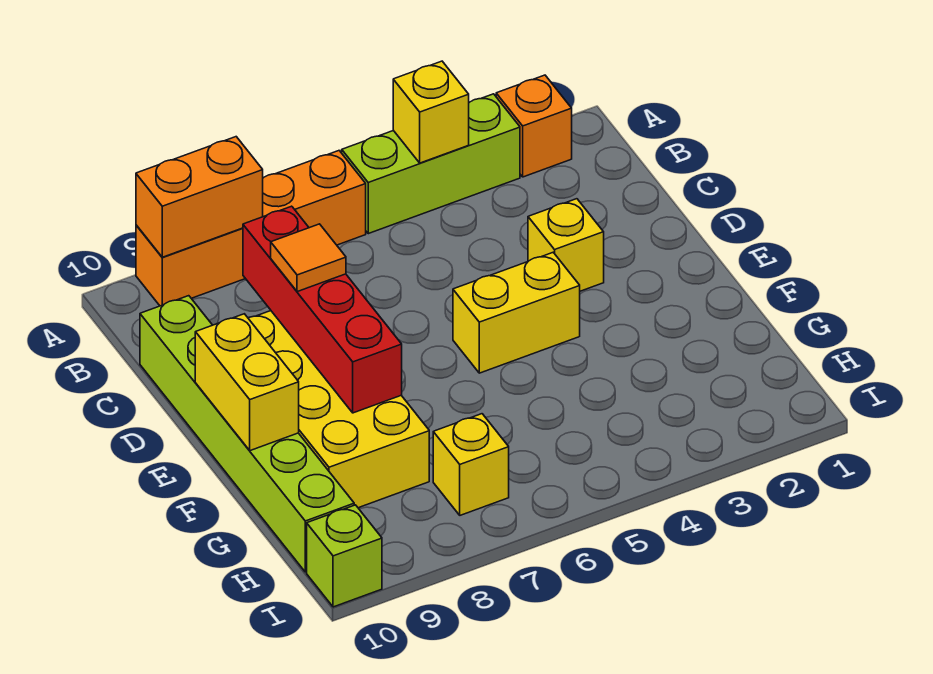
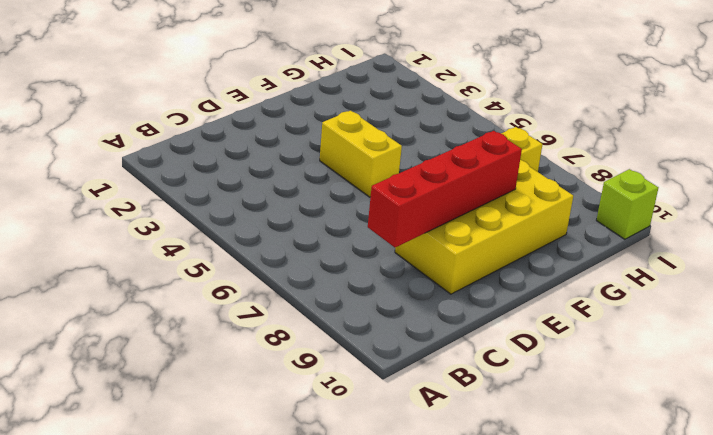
none -> orange 1x1 brick [496,75,572,177]
none -> lime 1x3 brick [342,94,520,234]
none -> orange 1x4 brick [136,151,366,306]

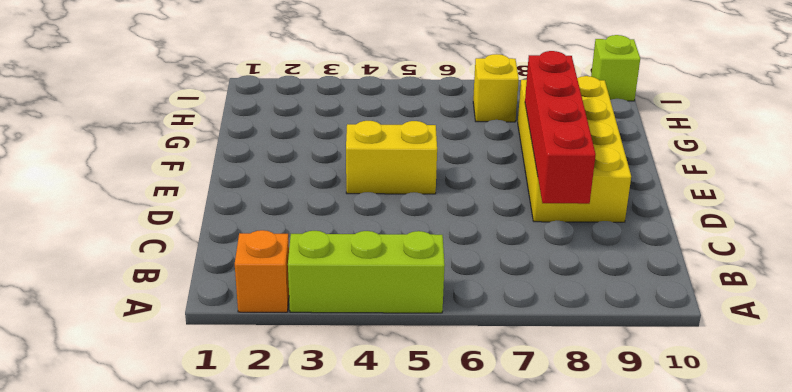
none -> orange 1x4 brick [136,151,366,306]
none -> lime 1x6 brick [140,296,354,572]
none -> yellow 1x1 brick [528,199,604,291]

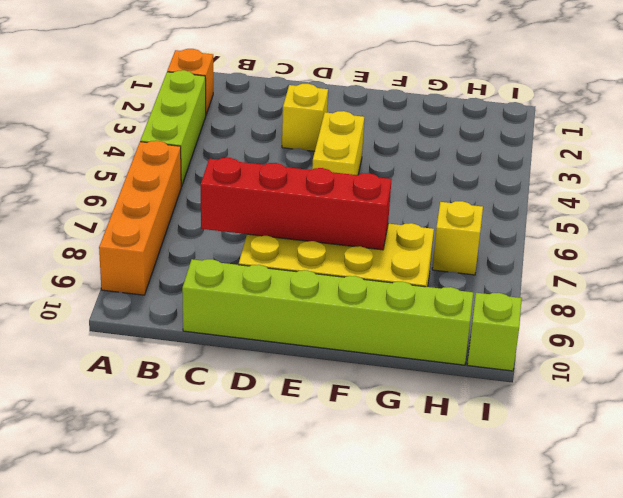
none -> yellow 1x1 brick [393,61,469,163]
none -> orange 1x2 brick [136,137,263,257]
none -> yellow 1x2 brick [195,314,299,451]

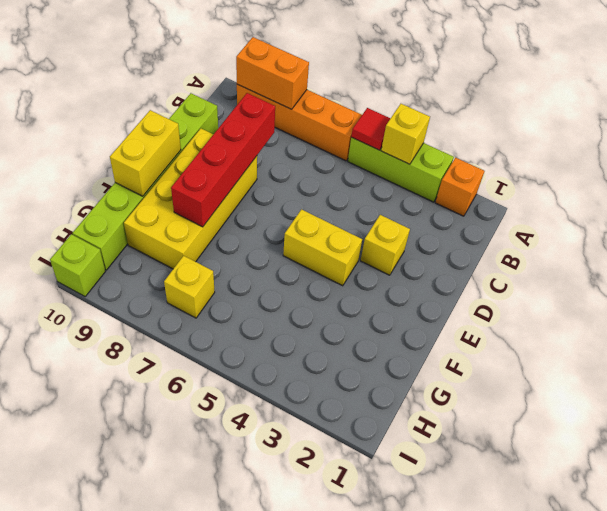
red 1x1 tile [351,108,390,150] -> none
none -> orange 1x1 tile [271,224,346,292]

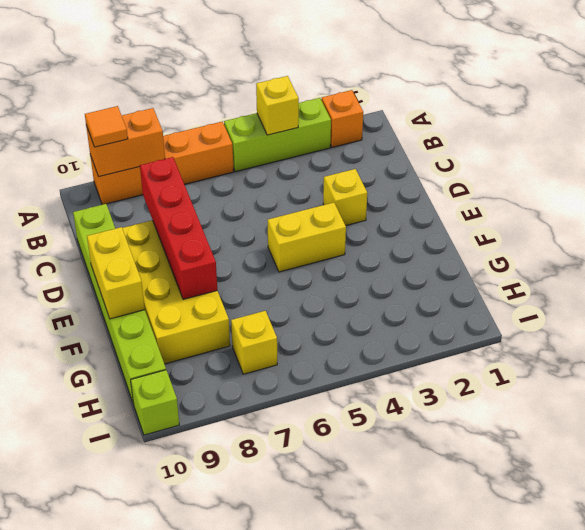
orange 1x1 tile [85,106,128,147] -> orange 1x1 tile moved to [271,224,346,292]

